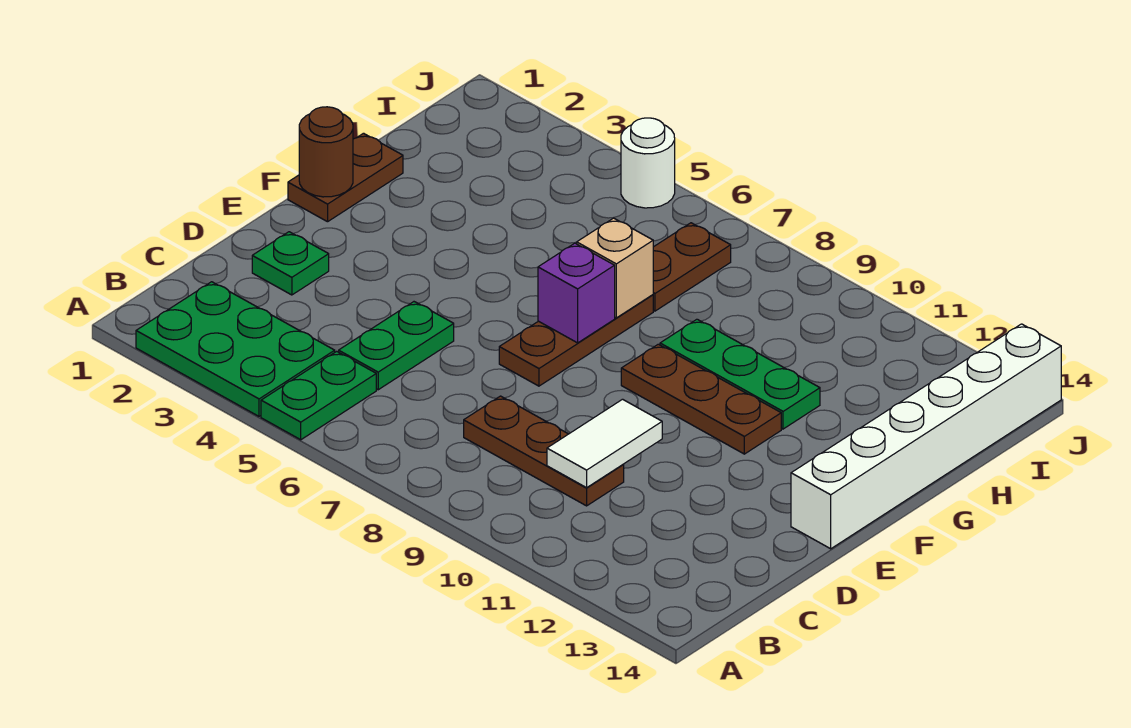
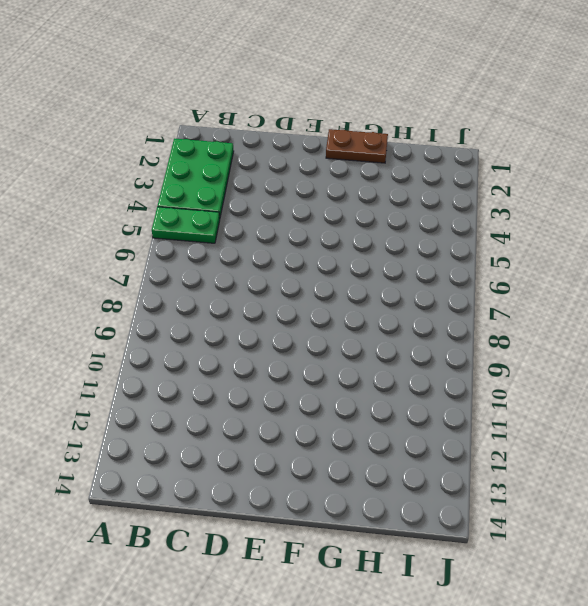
none -> green 1x2 plate [339,302,454,390]
none -> brown 1x3 plate [464,396,624,506]
none -> green 1x1 plate [252,232,329,295]

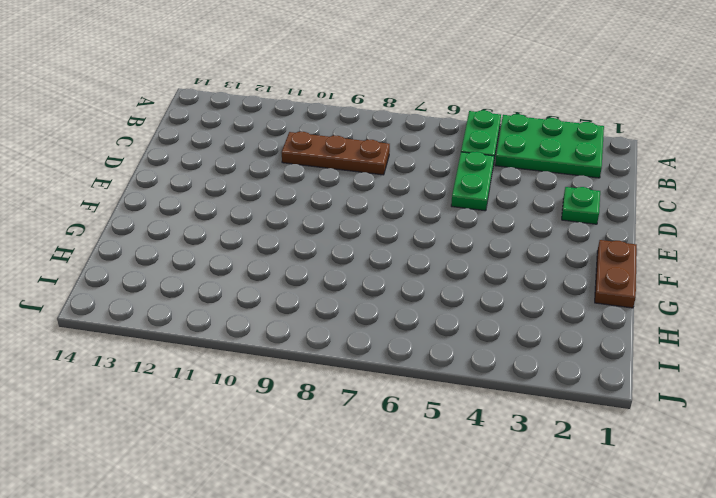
none -> brown 1x3 plate [499,295,653,386]
none -> white 1x6 brick [791,324,1061,549]
none -> brown 1x3 plate [621,344,781,454]

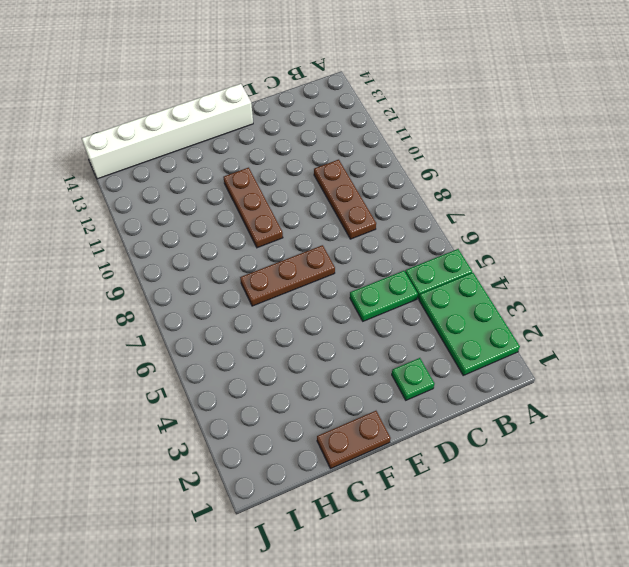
none -> green 1x3 plate [660,319,820,429]
none -> brown 1x2 plate [653,223,731,311]
none -> white 1x1 round brick [621,118,675,208]

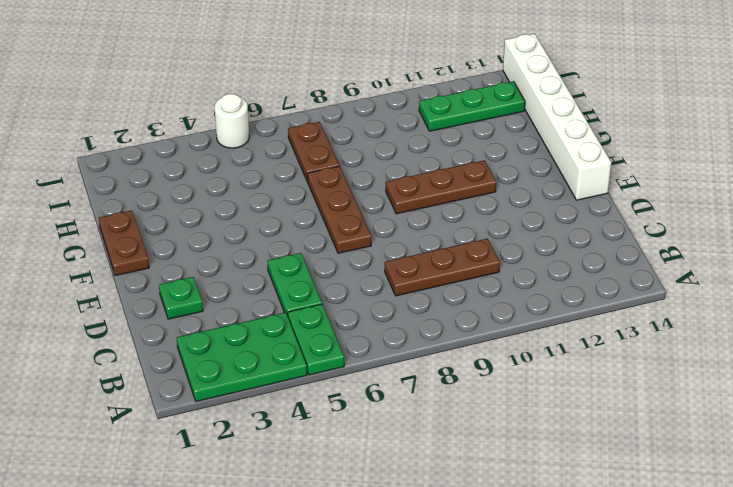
green 1x3 plate [419,81,525,131] -> green 1x3 plate moved to [660,319,820,429]
none -> white 1x2 tile [547,399,662,488]
none -> brown 1x1 round brick [299,107,353,197]
none -> purple 1x1 brick [538,243,615,343]

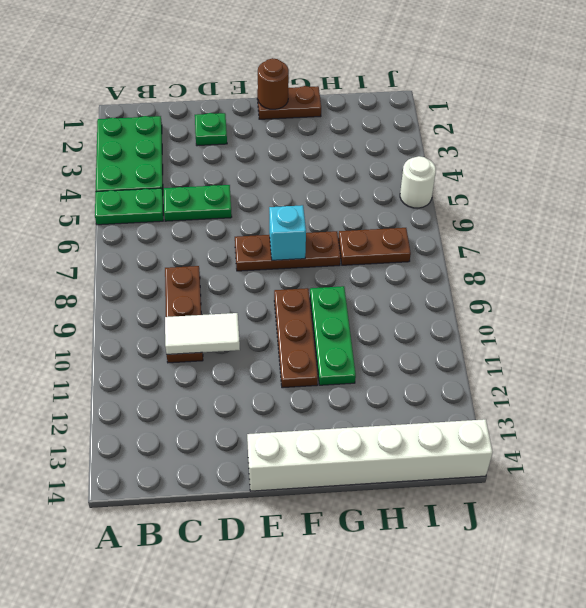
cyan 1x1 brick [269,205,306,260] -> purple 1x1 brick [538,243,615,343]
none -> tan 1x1 brick [577,218,653,318]

